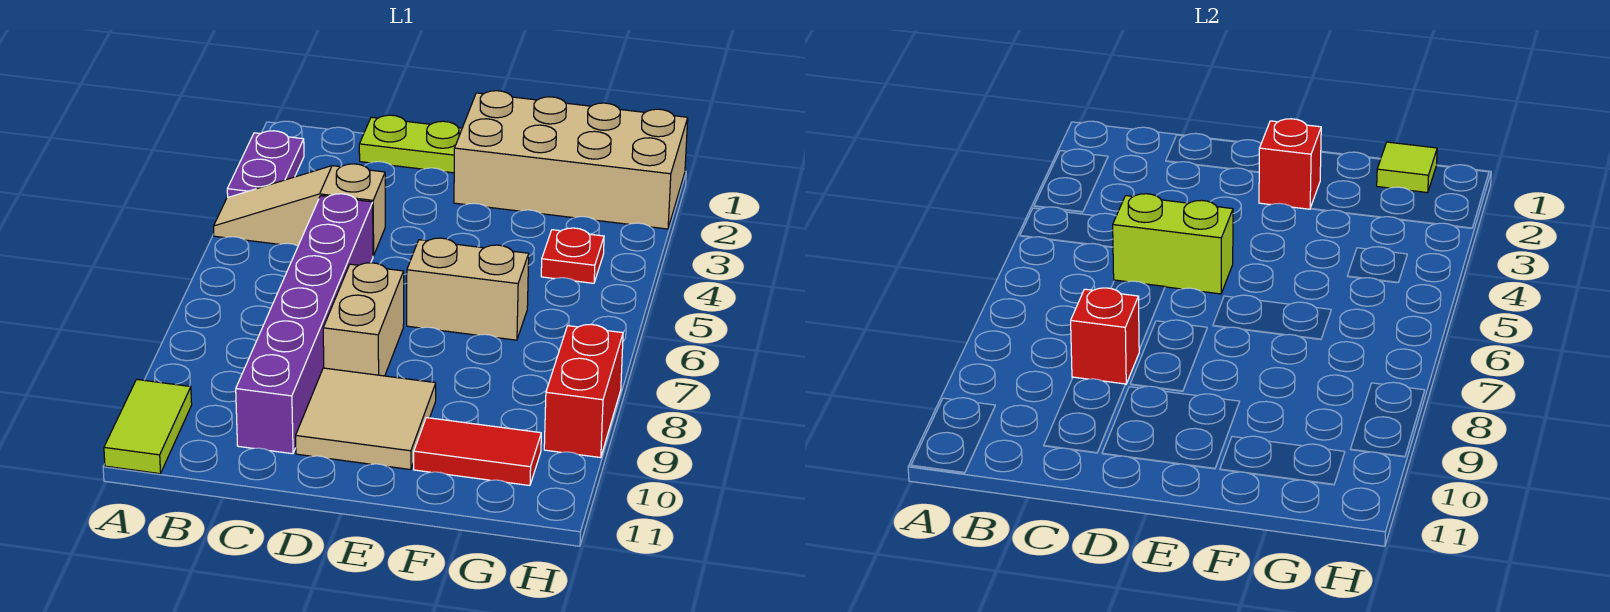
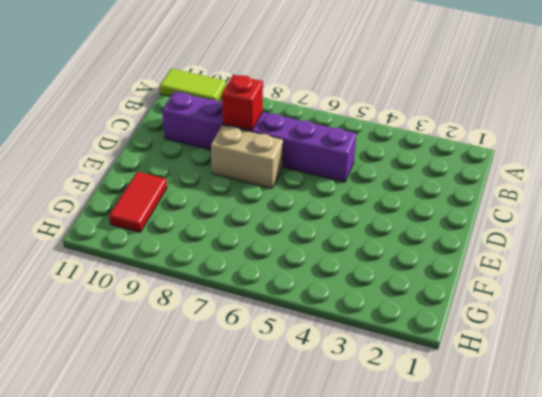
none -> purple 1x2 plate [227,131,304,197]
none -> tan 1x3 slope [213,164,385,256]
none -> lime 1x2 plate [359,115,462,173]

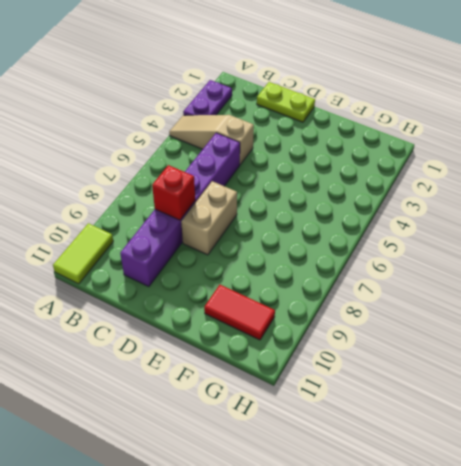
none -> tan 2x2 tile [296,368,436,470]
none -> tan 2x4 brick [454,91,688,229]
none -> tan 1x2 brick [407,238,529,340]

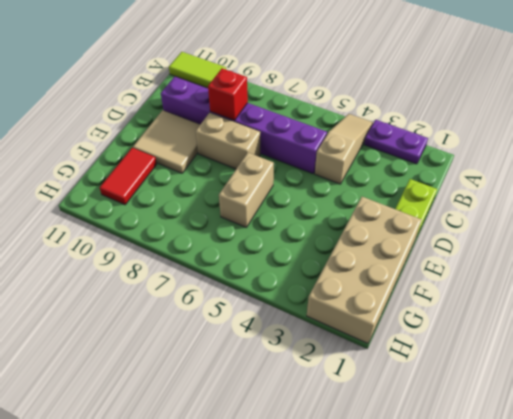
none -> red 1x1 plate [541,228,604,283]
none -> red 1x2 brick [544,324,623,458]
none -> lime 1x2 brick [1113,194,1233,294]

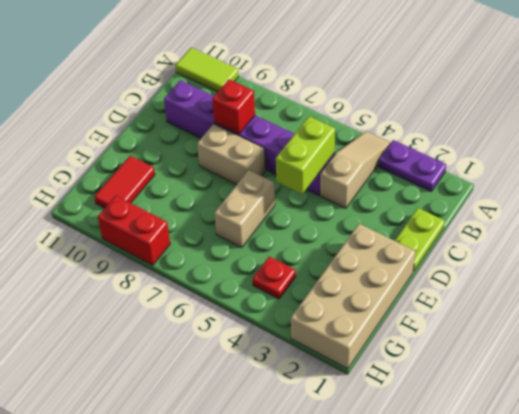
none -> tan 2x2 tile [296,368,436,470]
none -> red 1x1 brick [1259,119,1321,209]
none -> lime 1x1 tile [1377,142,1437,193]

